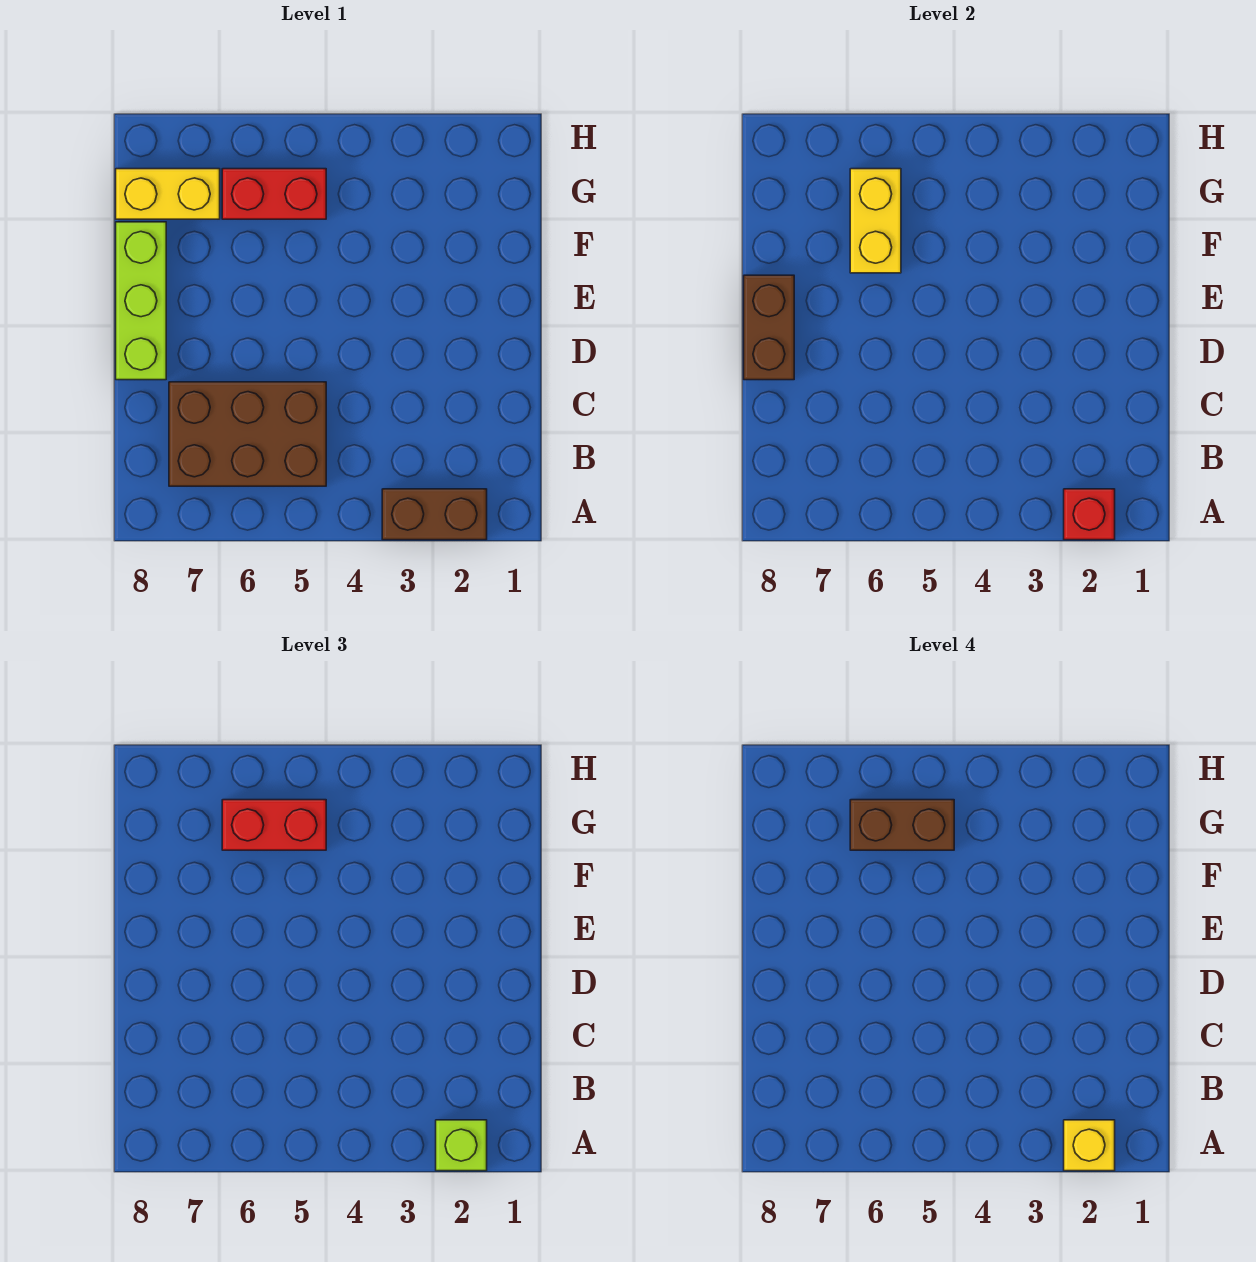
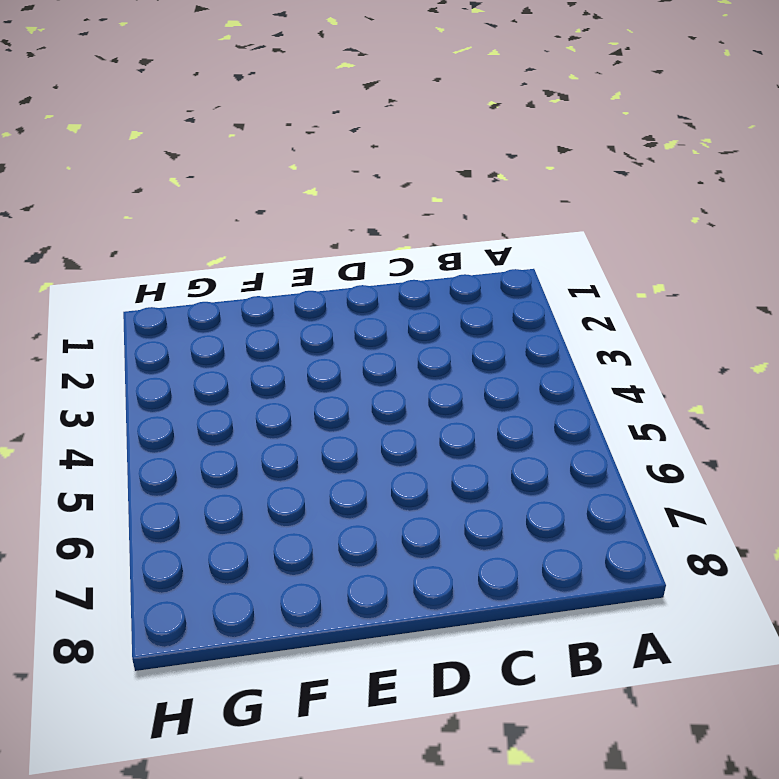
none -> brown 1x2 brick [382,489,487,540]
none -> brown 2x3 brick [169,382,326,486]
none -> lime 1x3 brick [116,222,166,380]

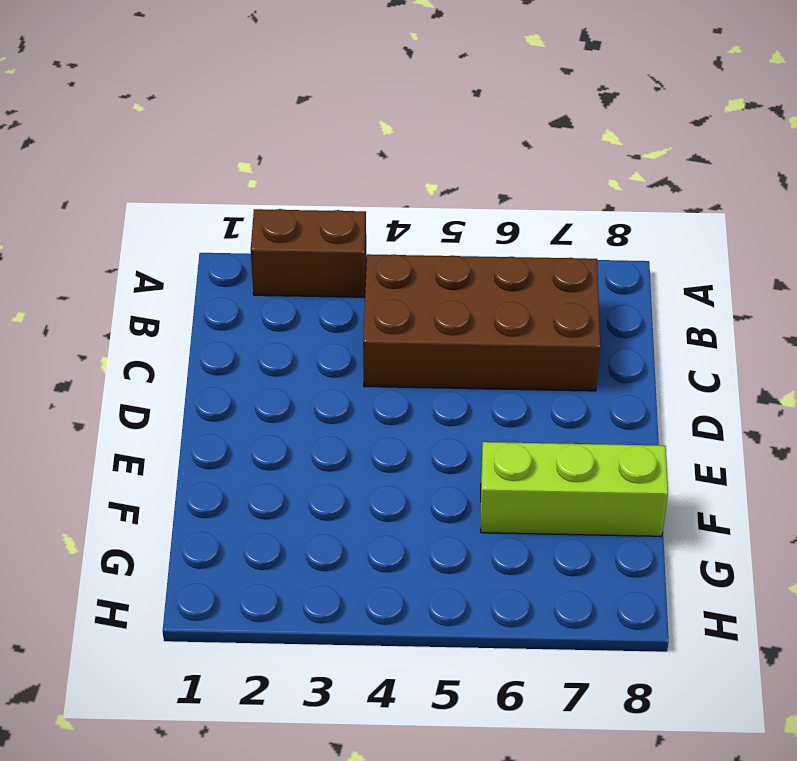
brown 2x4 brick [363,254,600,391] -> brown 2x3 brick [169,382,326,486]
lime 1x3 brick [481,442,668,536] -> lime 1x3 brick turned to [116,222,166,380]
none -> red 1x2 brick [222,169,326,219]
none -> yellow 1x2 brick [116,169,220,219]
none -> red 1x1 brick [1064,489,1115,540]

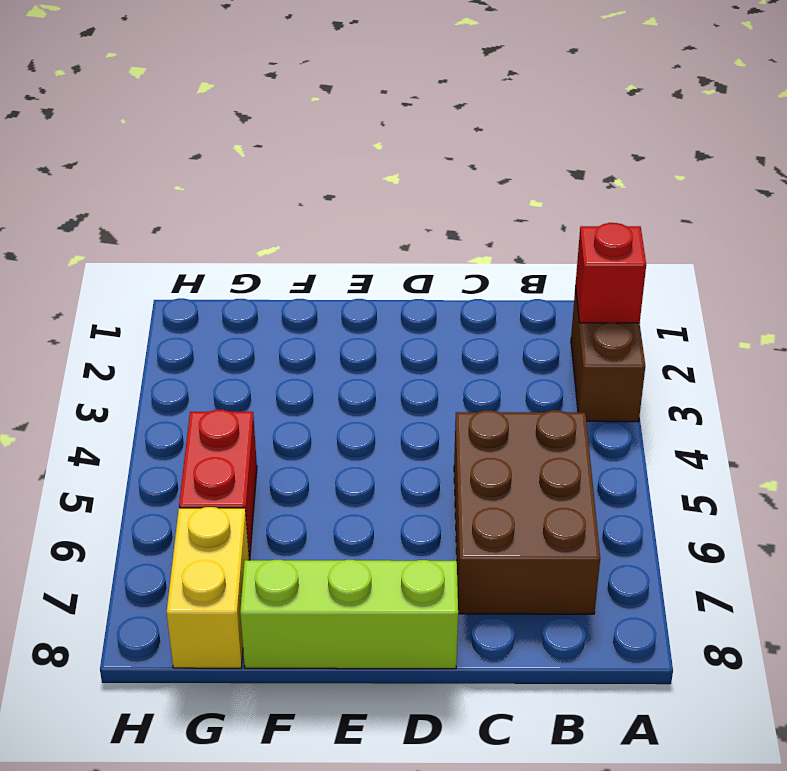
none -> brown 1x2 brick [744,275,794,380]
none -> yellow 1x2 brick [850,169,901,273]
none -> lime 1x1 brick [436,1120,487,1171]

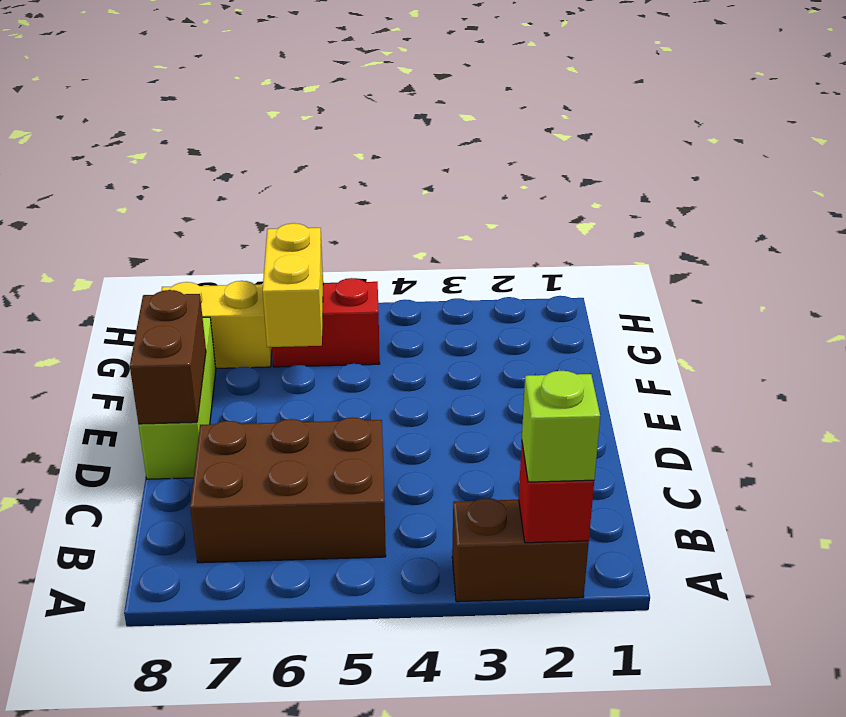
none -> red 1x2 brick [222,800,326,850]
none -> yellow 1x1 brick [1064,1120,1115,1171]
none -> brown 1x2 brick [850,800,954,850]

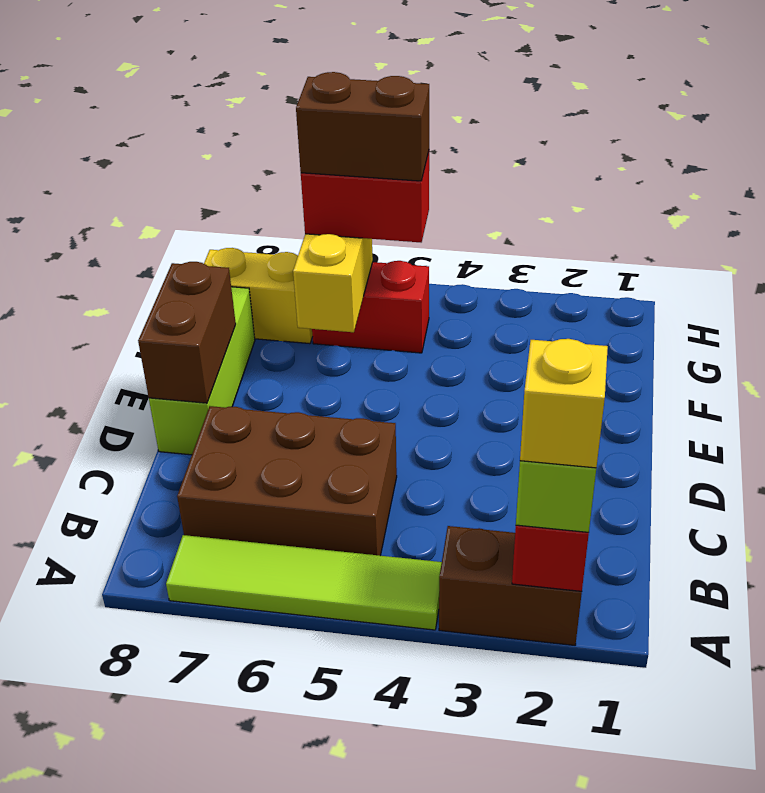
lime 1x4 tile [166,535,442,630] -> none

